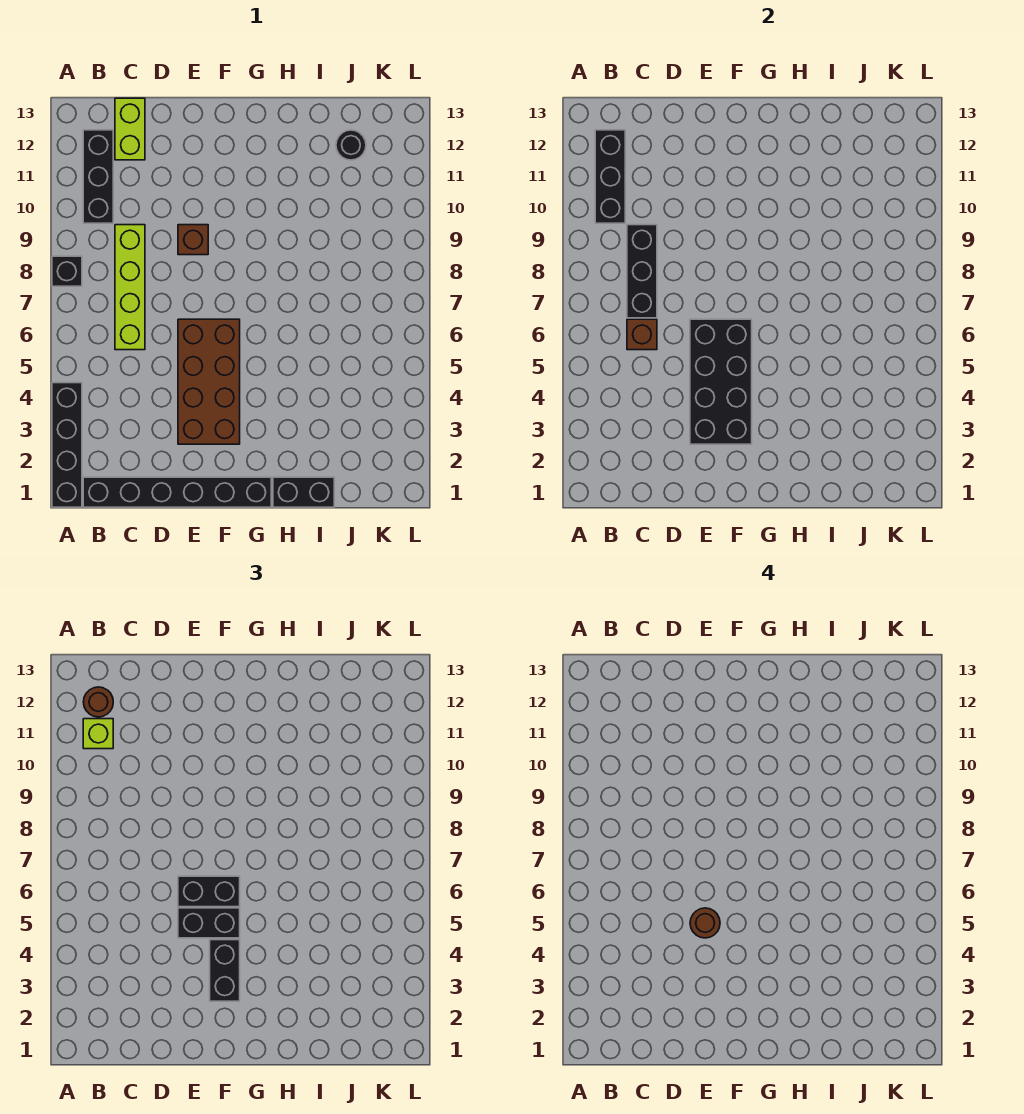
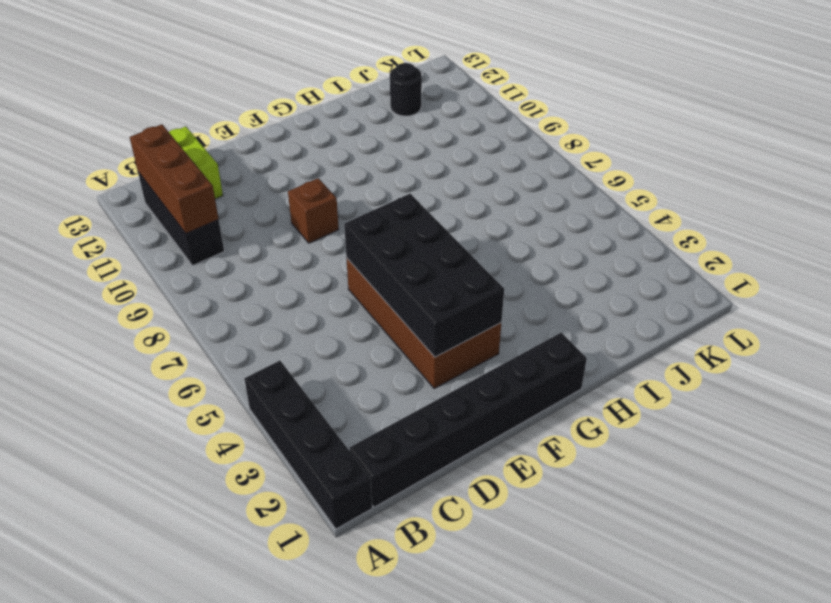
brown 1x3 brick [130,124,219,233] -> black 1x3 brick [595,130,625,223]
none -> black 1x1 brick [52,256,82,286]
none -> lime 1x4 brick [115,225,145,350]
none -> black 1x2 brick [273,477,334,507]

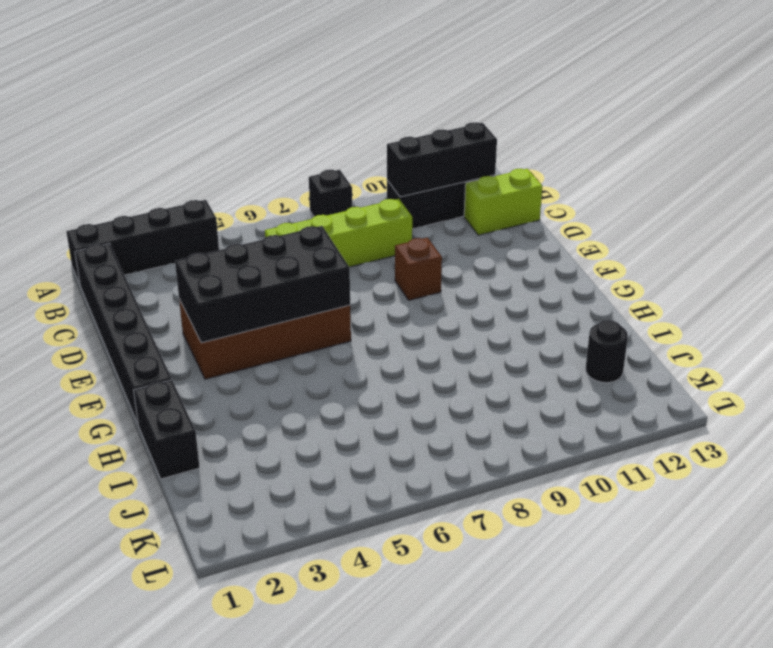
none -> brown 1x1 brick [627,319,657,350]
none -> black 1x3 brick [627,225,657,318]
none -> lime 1x1 brick [83,719,113,749]

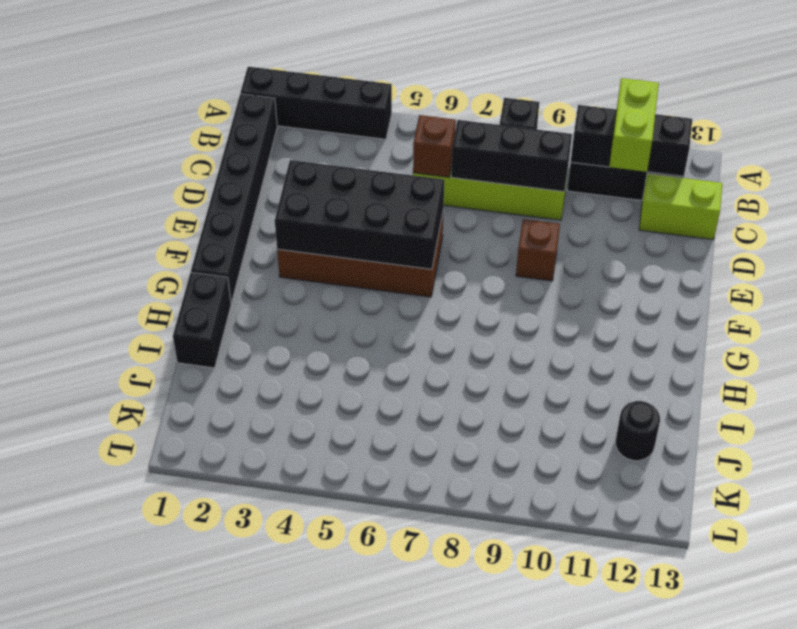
lime 1x2 brick [609,78,659,172] -> lime 1x1 brick [83,719,113,749]
none -> brown 1x1 round brick [83,687,113,717]
none -> black 1x2 brick [178,908,240,938]
none -> black 1x2 brick [178,876,240,907]

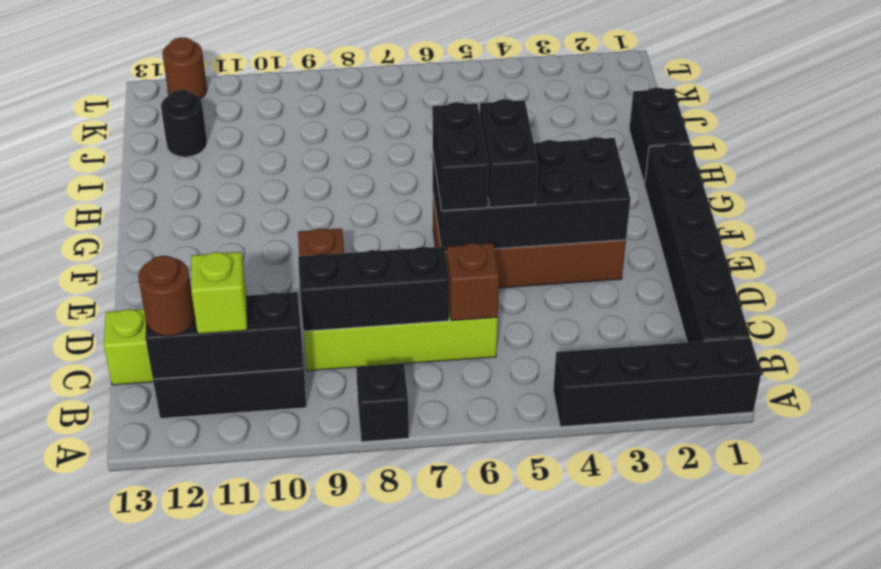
brown 1x1 round brick [162,37,207,99] -> brown 1x1 round brick moved to [690,908,720,938]
none -> black 1x2 brick [210,940,240,1001]

